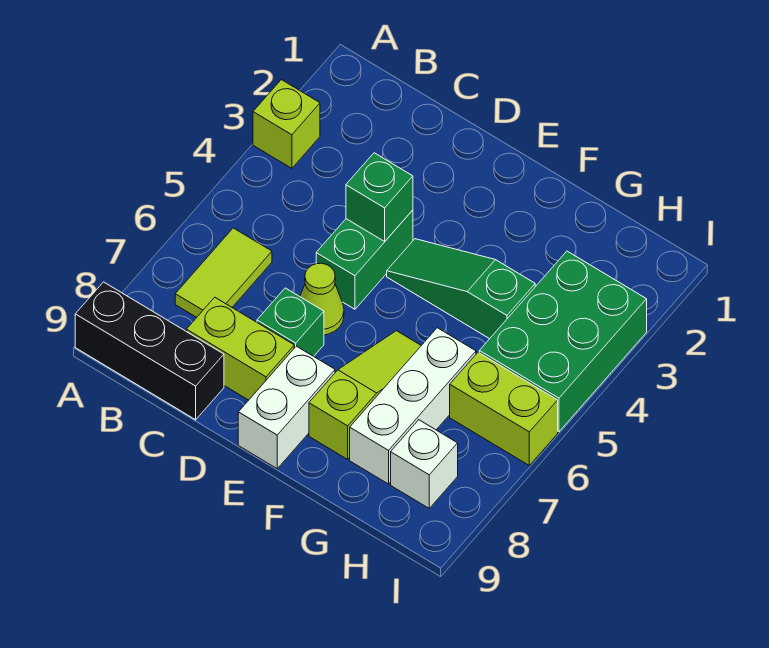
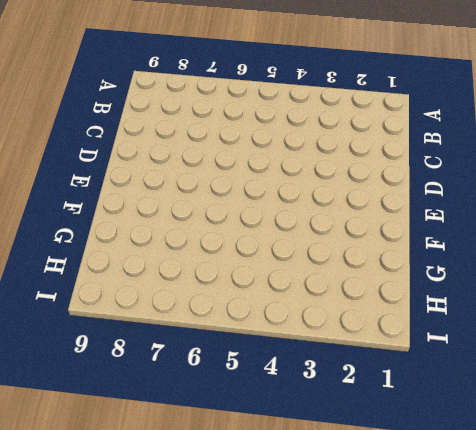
none -> lime 1x1 brick [253,80,320,168]
none -> black 1x3 brick [75,282,224,420]
none -> lime 1x2 tile [175,228,272,317]

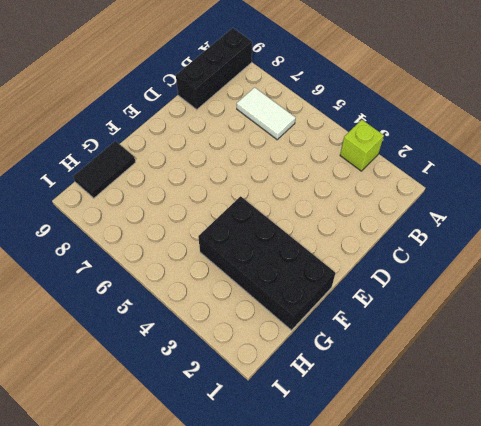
white 1x2 tile [237,87,295,140] -> lime 1x2 tile [175,228,272,317]
black 2x4 brick [198,196,335,330] -> green 1x3 slope [387,239,535,339]
black 1x2 tile [73,141,136,198] -> none
none -> lime 1x2 brick [187,297,294,400]
none -> green 1x2 brick [316,210,413,309]
none -> lime 1x1 cone [300,263,344,335]

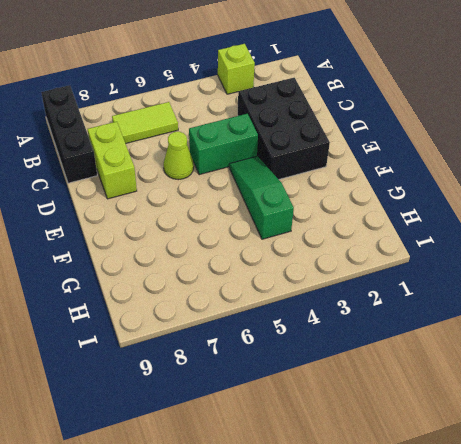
black 2x3 brick [238,78,330,179] -> none
none -> green 1x1 brick [257,288,324,356]
none -> white 1x2 brick [238,346,335,469]
none -> lime 1x3 slope [309,331,421,459]

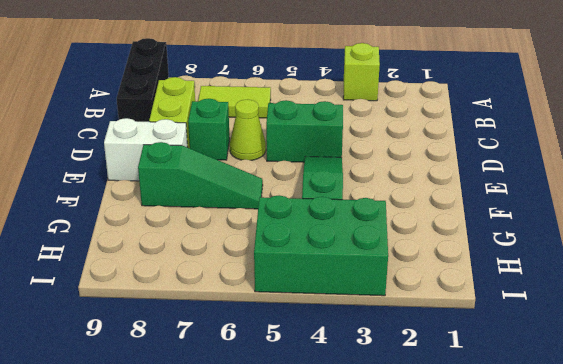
green 1x3 slope [138,142,263,209] -> lime 1x3 slope [309,331,421,459]
none -> white 1x3 brick [350,328,476,484]
none -> lime 1x2 brick [450,352,558,465]
none -> white 1x1 brick [391,420,458,508]

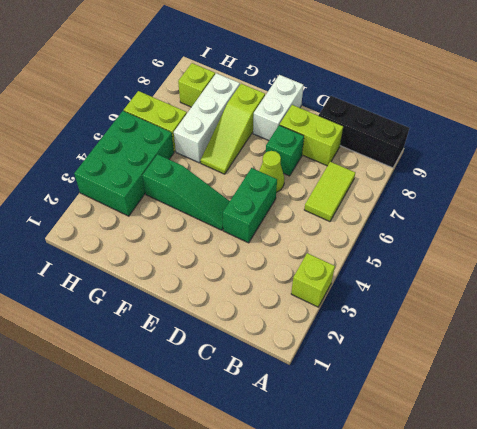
lime 1x1 brick [178,63,215,107] -> white 1x1 brick [391,420,458,508]
none -> green 1x1 brick [346,153,413,241]

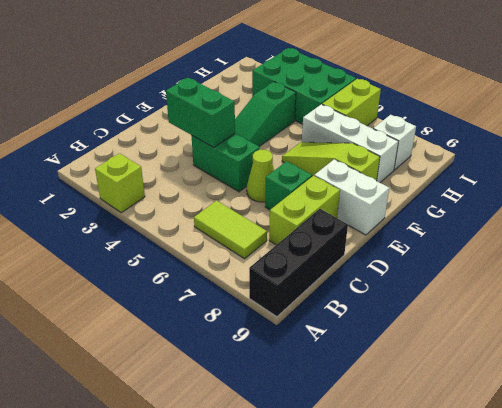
green 1x2 brick [166,78,235,147] -> green 1x1 brick [346,153,413,241]

